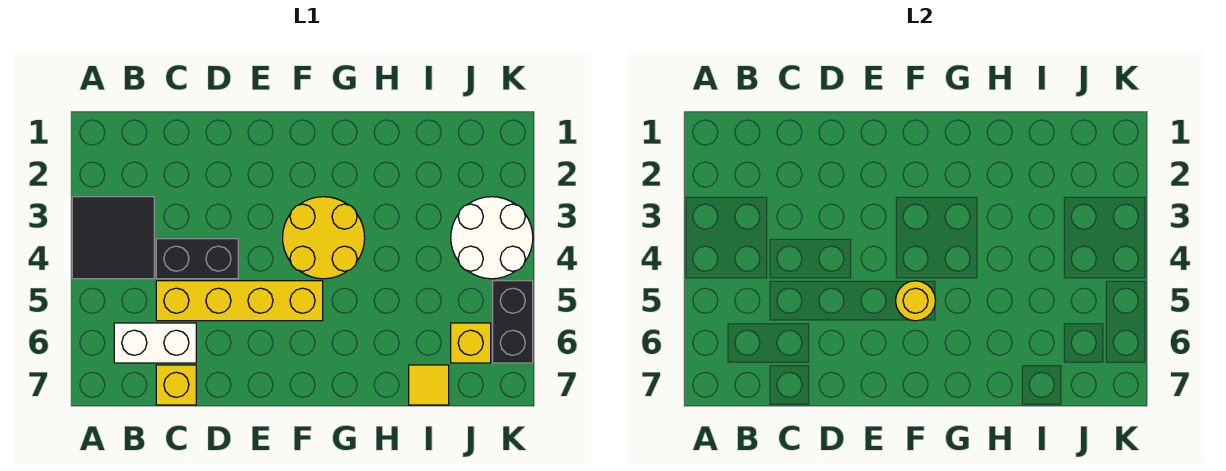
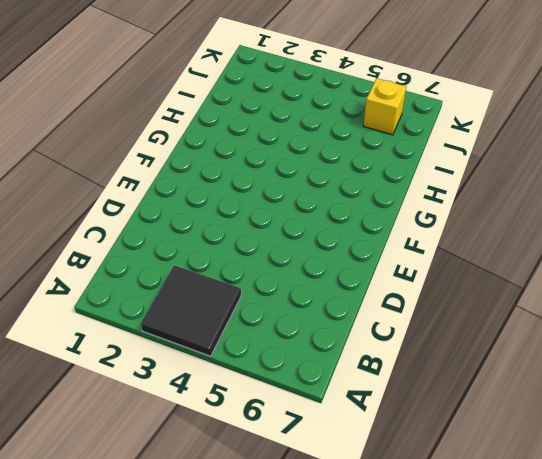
none -> white 1x2 brick [114,323,196,363]
none -> black 1x2 brick [156,239,238,279]

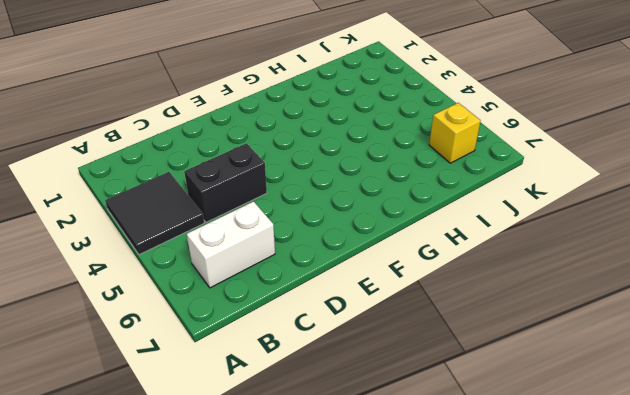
none -> yellow 1x4 brick [156,281,323,321]
none -> yellow 1x1 brick [156,365,196,405]

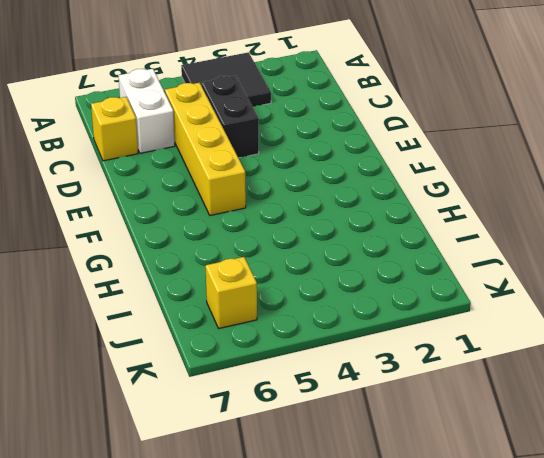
none -> yellow 2x2 round brick [283,197,365,279]
none -> yellow 1x1 tile [409,365,449,405]

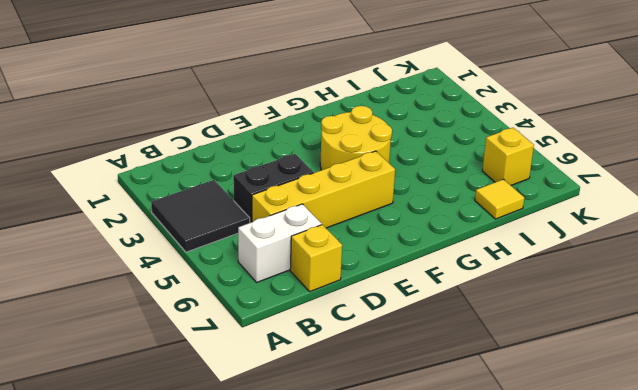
none -> white 2x2 round brick [451,197,533,279]
none -> black 1x2 brick [493,281,533,363]

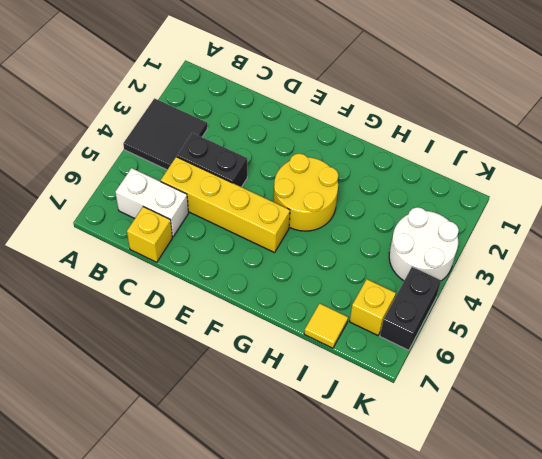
none -> yellow 1x1 round brick [896,281,936,321]

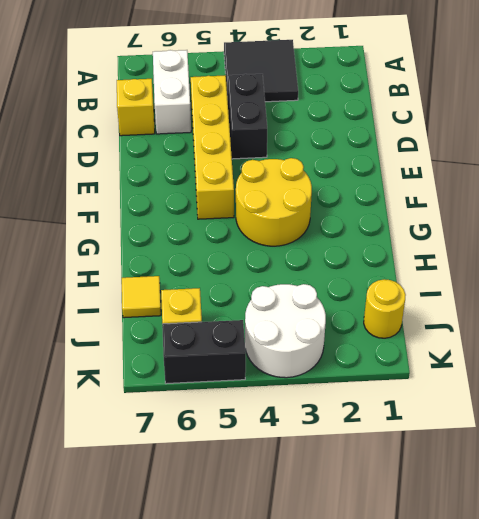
yellow 1x1 round brick [364,279,406,338] -> yellow 1x1 round brick moved to [896,281,936,321]

